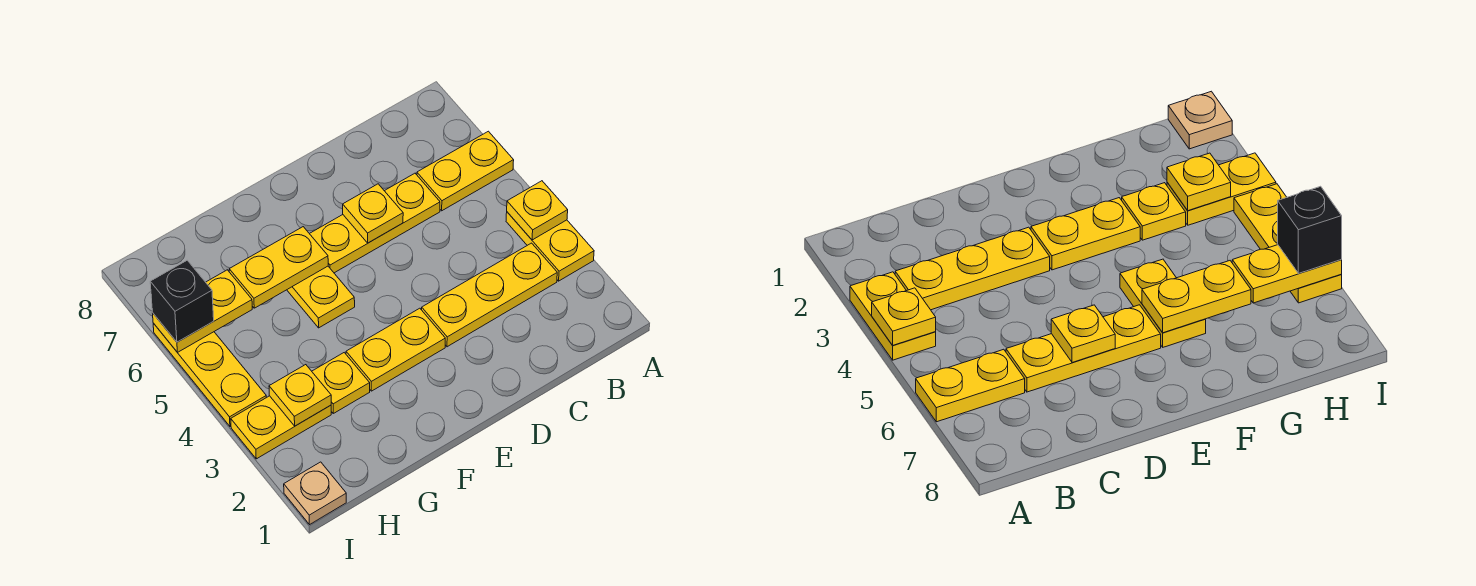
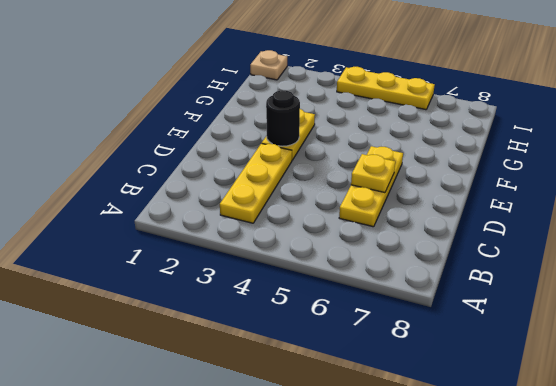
black 1x1 round brick [266,90,300,146] -> none
none -> yellow 1x2 plate [506,212,594,281]
none -> yellow 1x2 plate [417,131,514,211]
none -> yellow 1x2 plate [287,266,355,328]

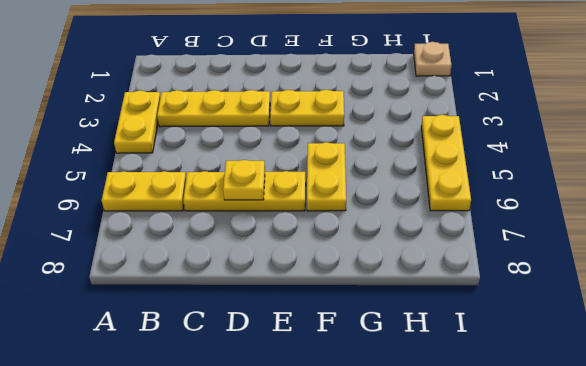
none -> yellow 1x1 plate [312,353,370,413]
none -> yellow 1x2 plate [231,396,331,459]
none -> yellow 1x1 plate [507,181,568,240]

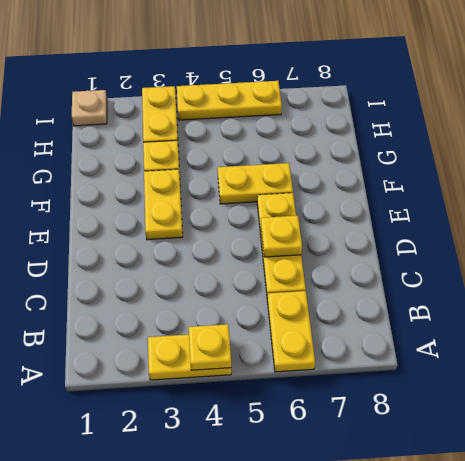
none -> yellow 1x3 plate [422,243,557,347]
none -> yellow 1x2 plate [229,227,328,308]
none -> yellow 1x1 plate [269,365,331,426]

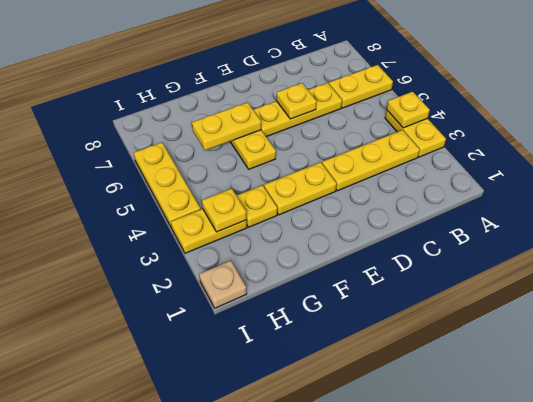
none -> yellow 1x2 plate [153,270,252,352]
none -> black 1x1 brick [150,260,214,342]

